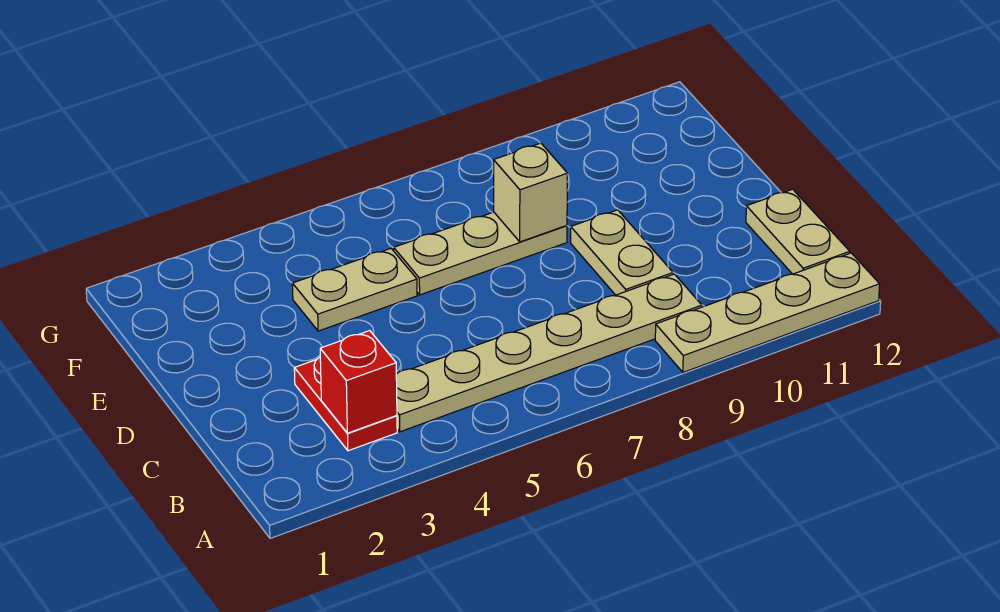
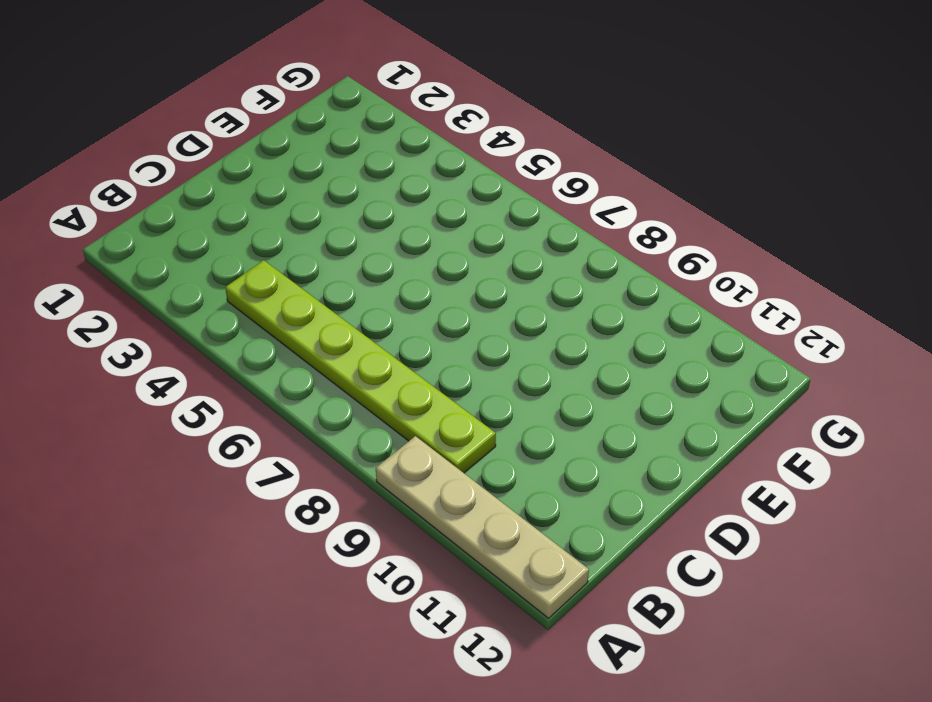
lime 1x6 plate [225,260,496,473] -> tan 1x6 plate [396,274,702,432]
none -> red 1x2 plate [294,357,397,451]
none -> tan 1x2 plate [746,189,850,274]

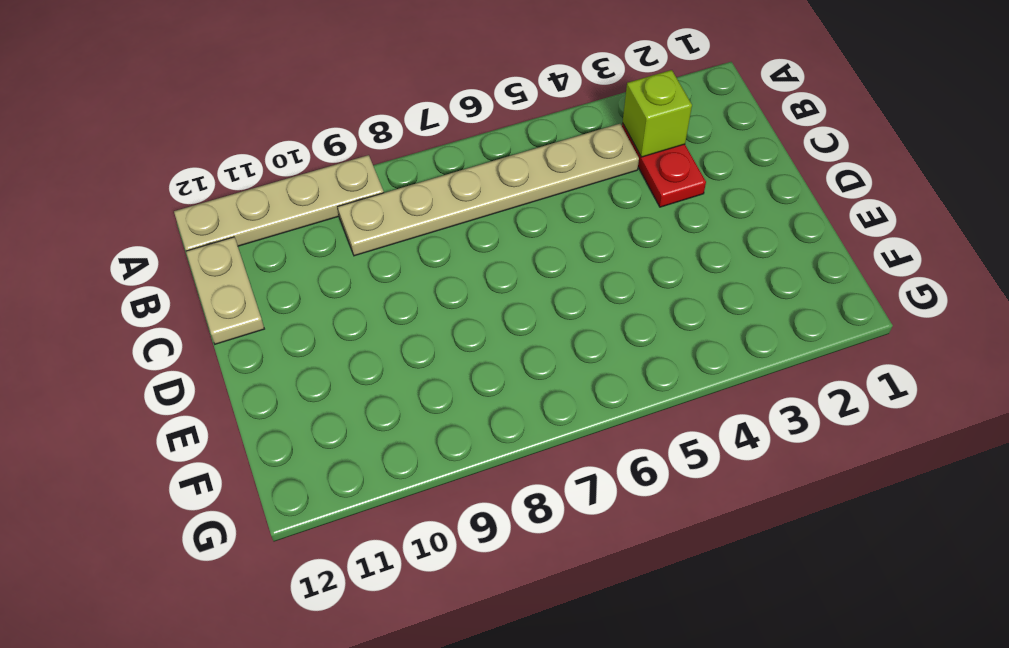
lime 1x1 brick [623,70,692,157] -> red 1x1 brick [320,331,397,433]
none -> tan 1x2 plate [571,210,673,295]
none -> tan 1x2 plate [292,249,417,331]

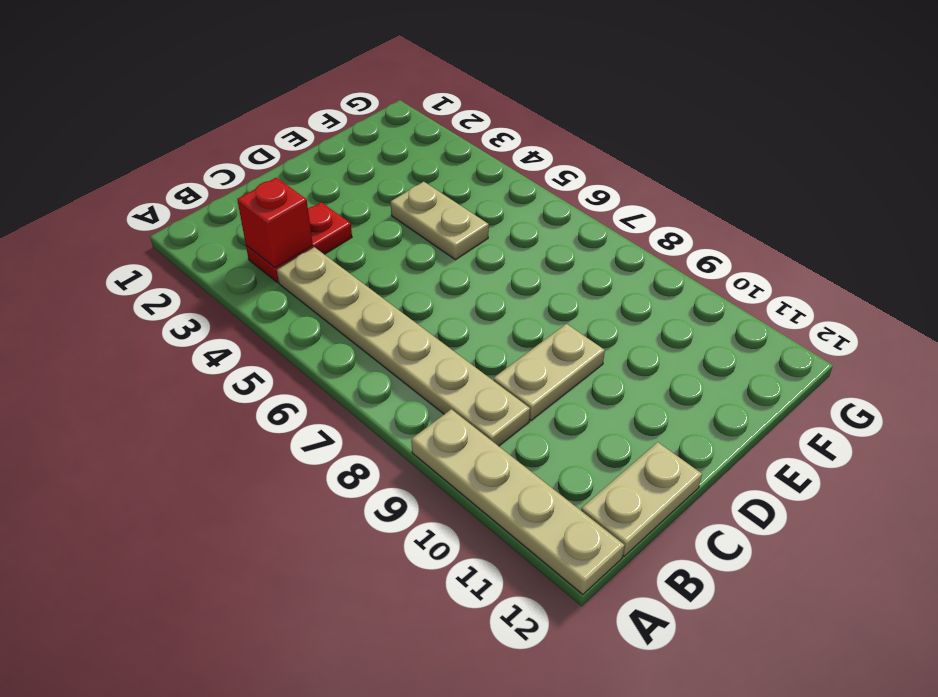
none -> tan 1x3 plate [394,212,567,295]
none -> tan 1x1 brick [494,143,567,242]

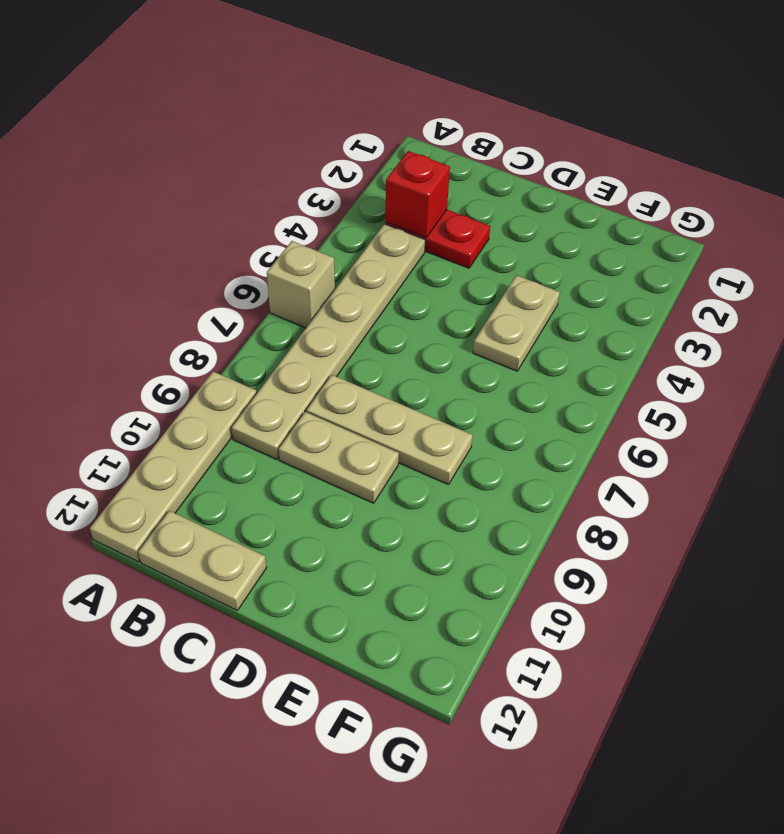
tan 1x1 brick [267,241,335,328] -> tan 1x1 brick moved to [494,143,567,242]
tan 1x3 plate [306,375,473,485] -> tan 1x3 plate turned to [394,212,567,295]

